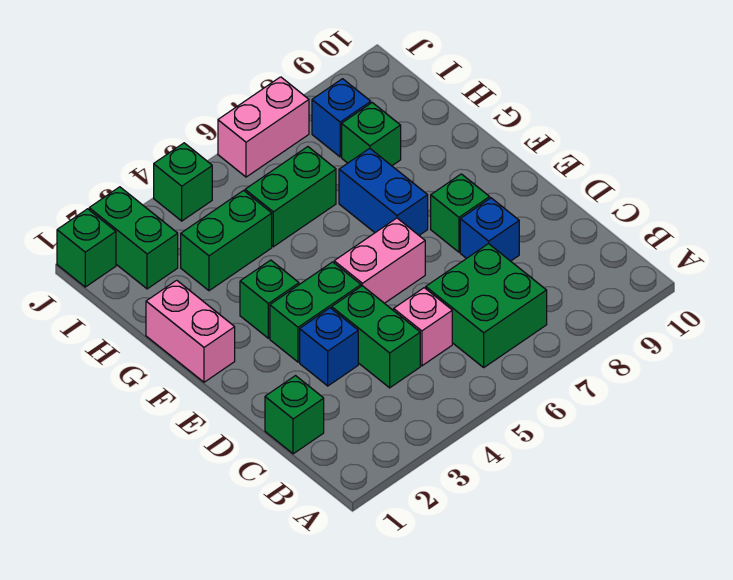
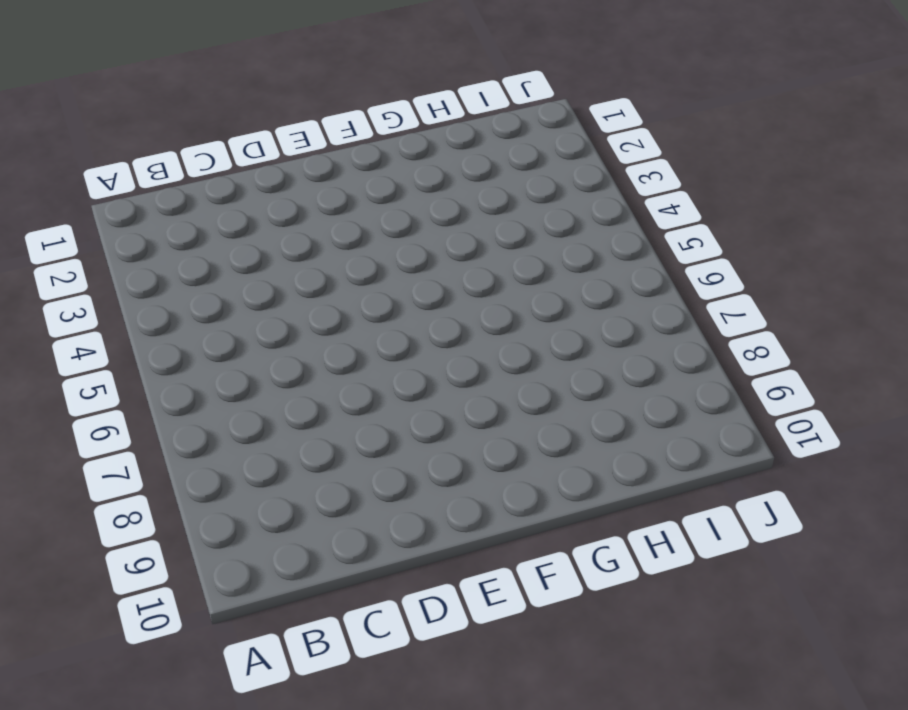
none -> green 2x2 brick [426,244,547,367]
none -> green 1x1 brick [265,376,324,454]
none -> green 1x2 brick [332,286,420,388]

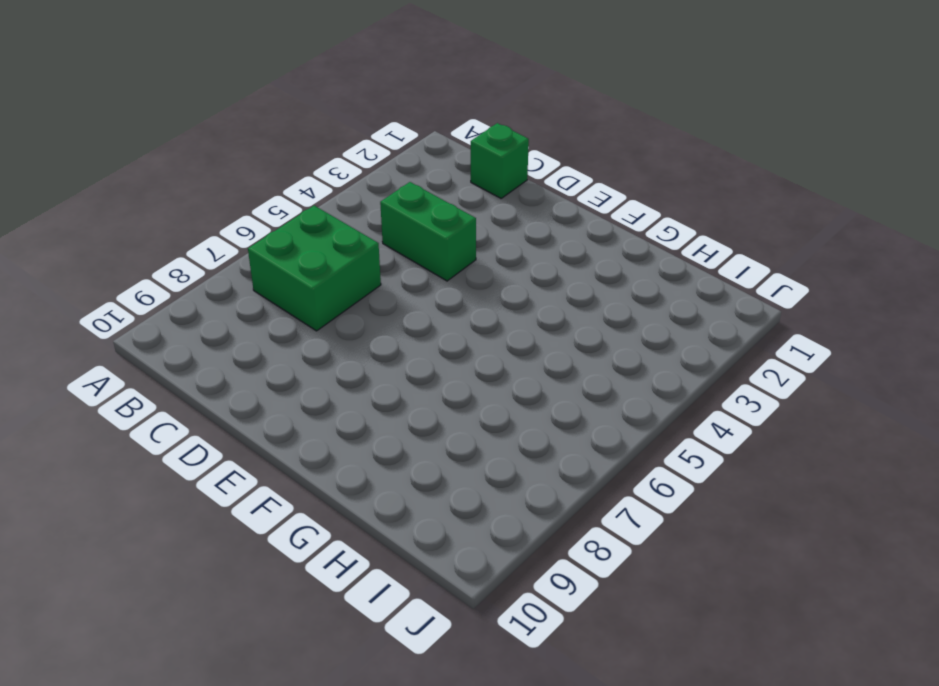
none -> pink 1x1 brick [394,288,452,366]
none -> blue 1x1 brick [300,308,358,386]
none -> blue 1x1 brick [460,198,519,261]

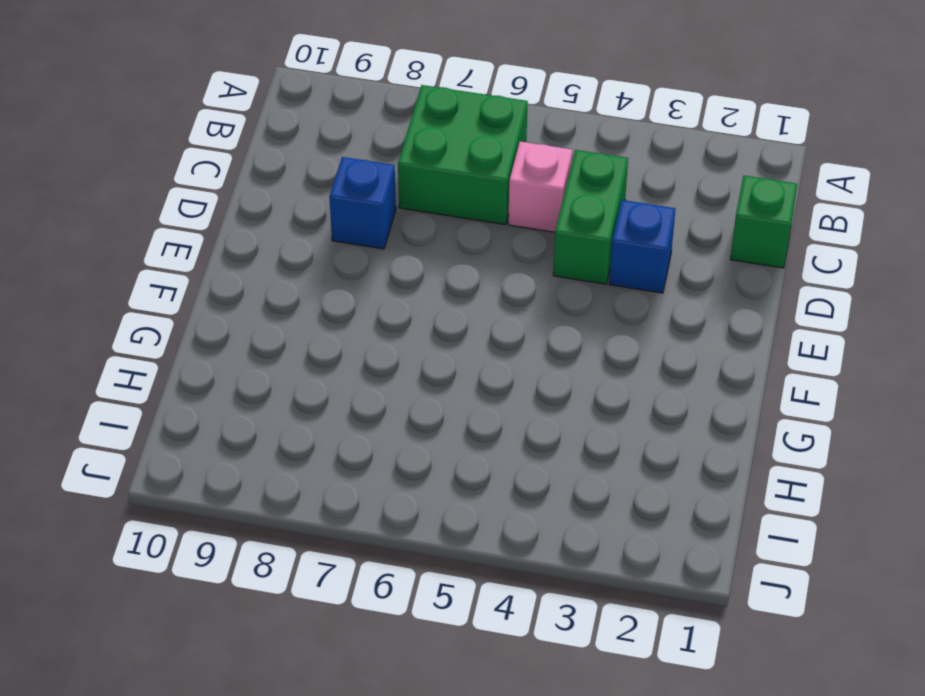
none -> green 1x2 brick [270,262,361,362]
none -> pink 1x2 brick [334,218,425,303]
none -> green 1x1 brick [431,174,490,252]

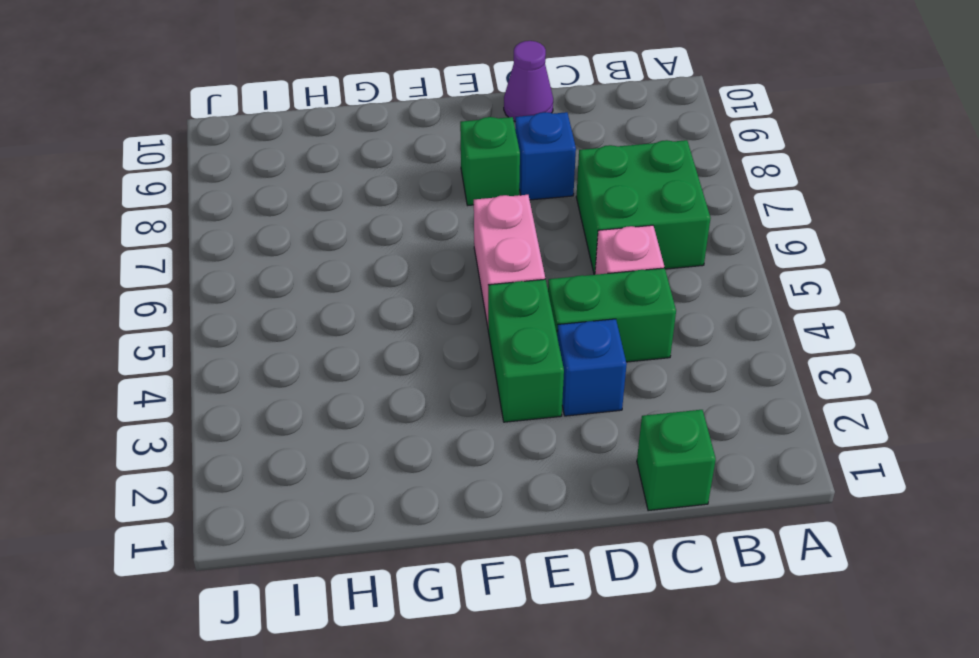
purple 1x1 cone [504,41,553,121] -> none
none -> pink 1x2 brick [146,280,235,382]
none -> green 1x1 brick [240,260,299,338]
none -> blue 1x2 brick [339,148,428,235]

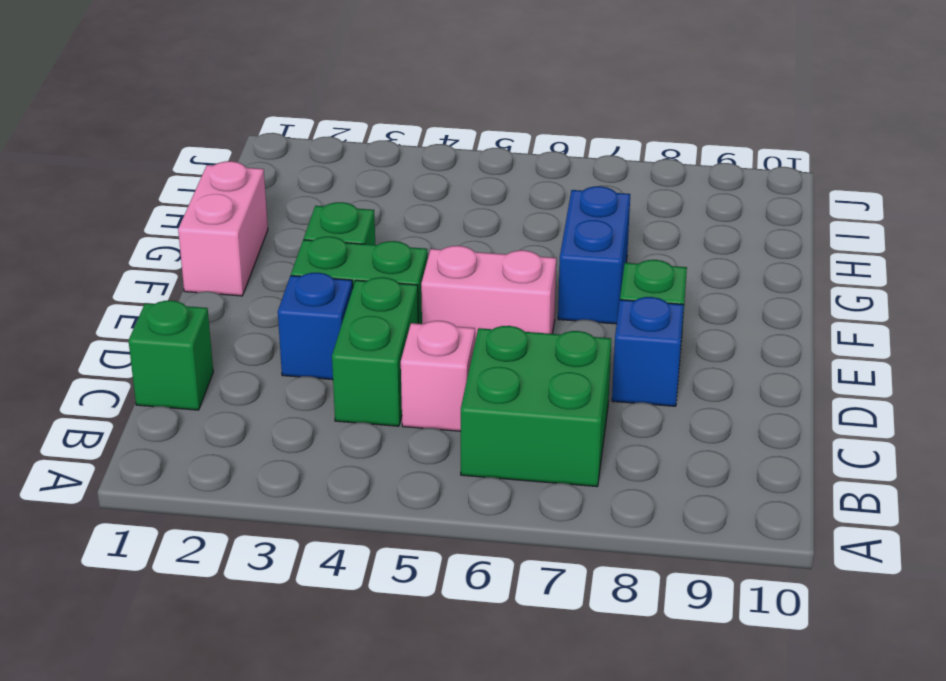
none -> green 1x2 brick [181,191,272,291]
none -> green 1x2 brick [245,147,336,247]
none -> green 1x1 brick [342,103,401,166]

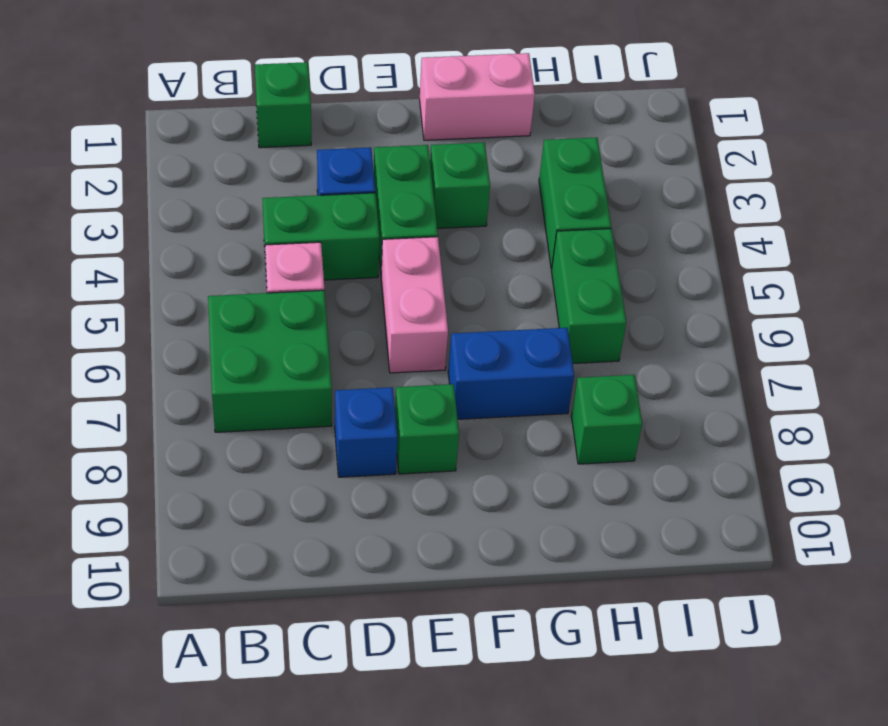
none -> green 1x2 brick [89,187,178,289]
none -> blue 1x1 brick [312,79,371,157]
none -> green 1x1 brick [57,209,116,287]

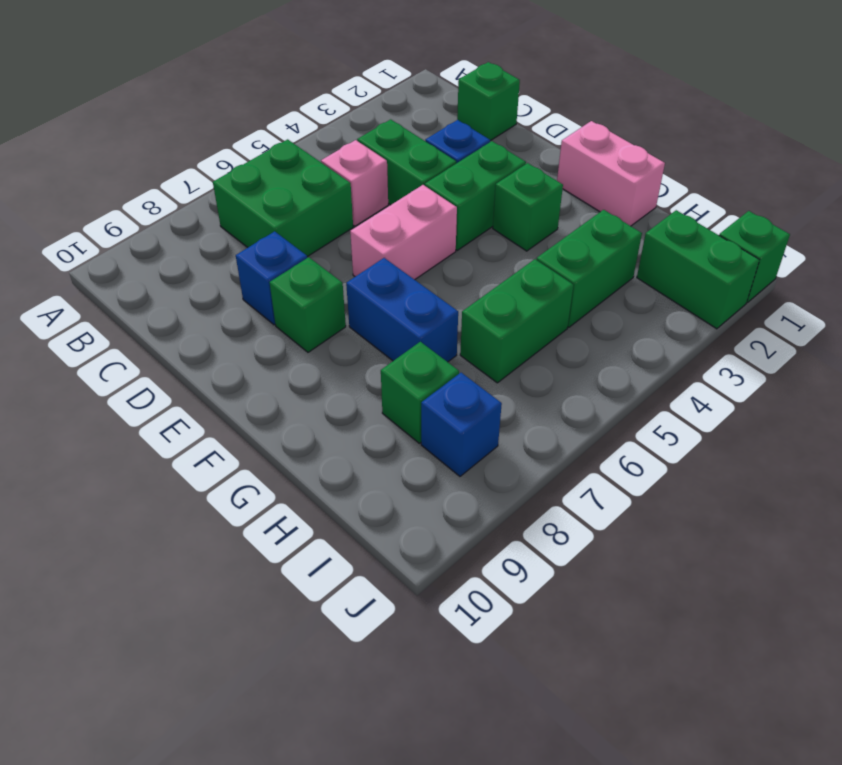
none -> green 1x1 brick [154,143,212,221]
none -> pink 1x2 brick [218,77,309,177]

